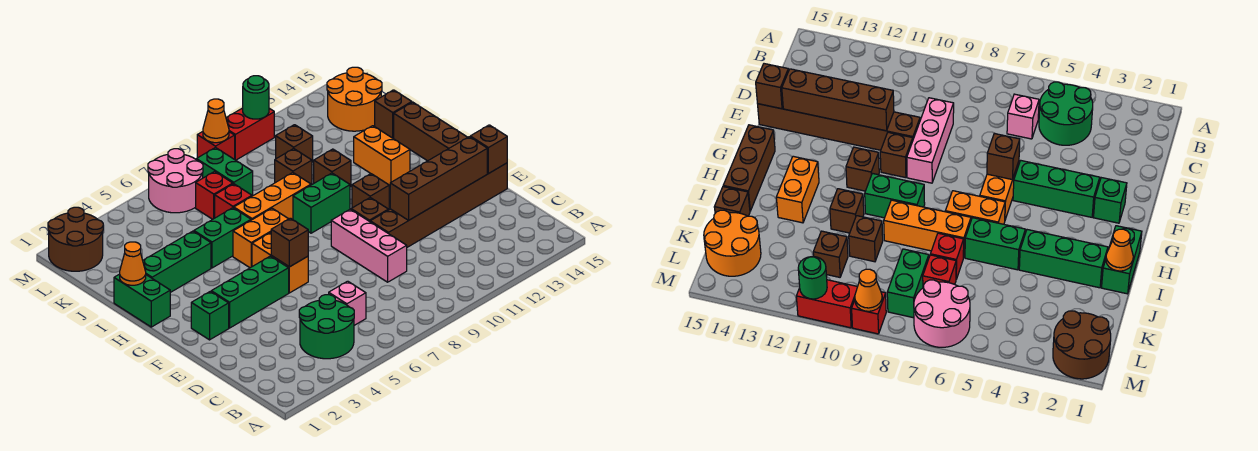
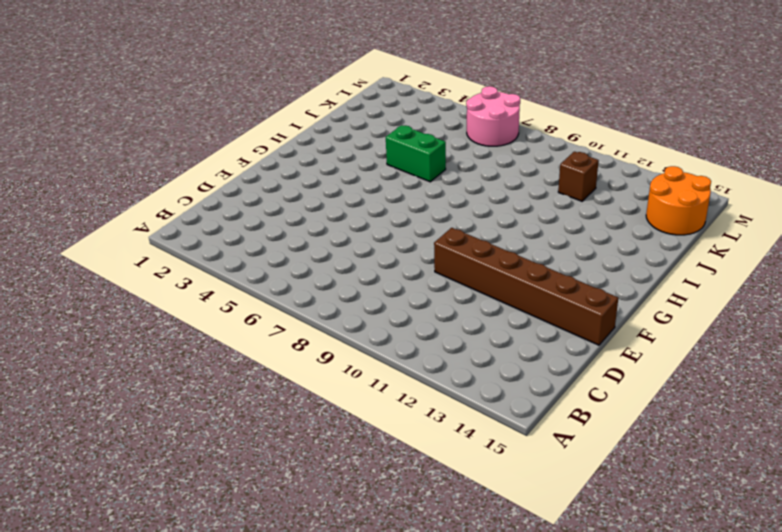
none -> green 2x2 round brick [299,295,354,359]
none -> pink 1x1 brick [329,281,366,325]
none -> pink 1x3 brick [331,209,407,282]
none -> green 1x1 brick [191,291,229,340]

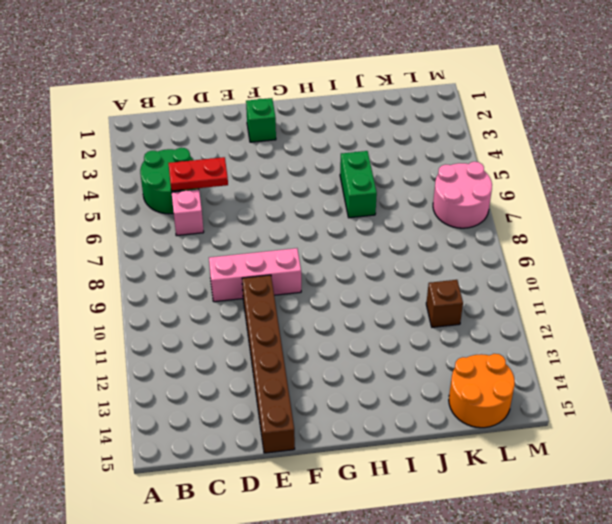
red 1x2 plate [168,157,228,191] -> none
none -> green 1x3 brick [211,256,289,328]
none -> orange 1x2 brick [252,232,308,293]
none -> brown 1x1 brick [351,198,388,222]
none -> brown 1x1 brick [352,174,389,210]

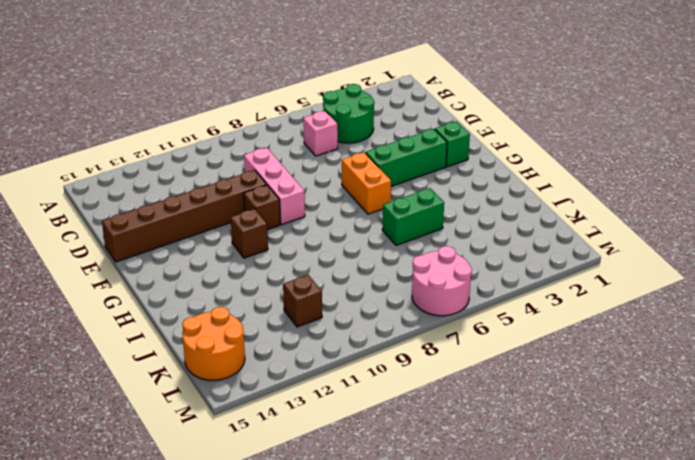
none -> brown 1x3 brick [393,102,468,161]
none -> green 1x2 brick [114,274,170,327]
none -> orange 1x2 brick [233,208,288,268]
none -> green 1x2 brick [293,173,350,233]

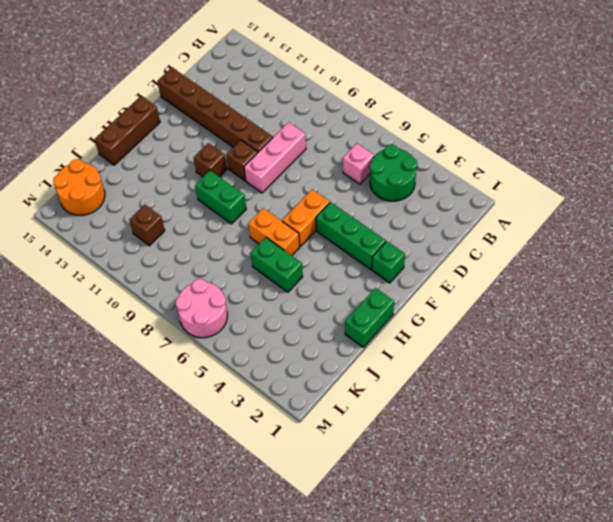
none -> orange 1x2 brick [354,126,410,186]
none -> green 1x3 brick [143,231,211,293]
none -> orange 1x3 brick [234,173,311,220]
none -> brown 1x1 brick [314,149,351,187]

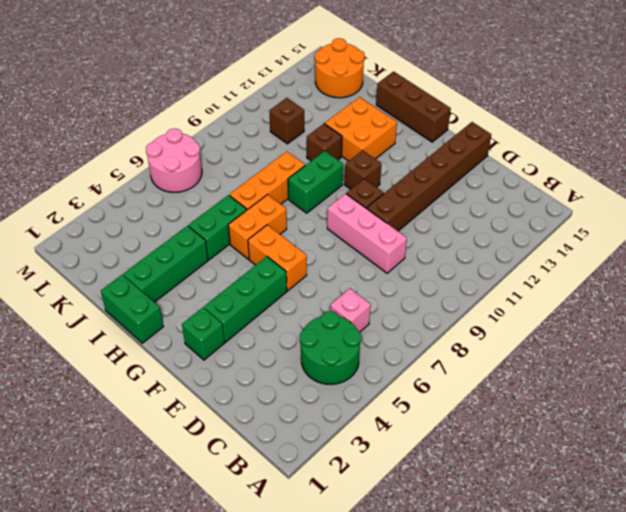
orange 2x2 brick [325,97,397,161] -> orange 1x2 brick [354,126,410,186]
none -> red 1x1 brick [215,184,252,218]
none -> brown 1x1 brick [275,149,312,185]
none -> brown 1x1 brick [375,90,412,138]
none -> red 1x1 brick [196,172,233,219]

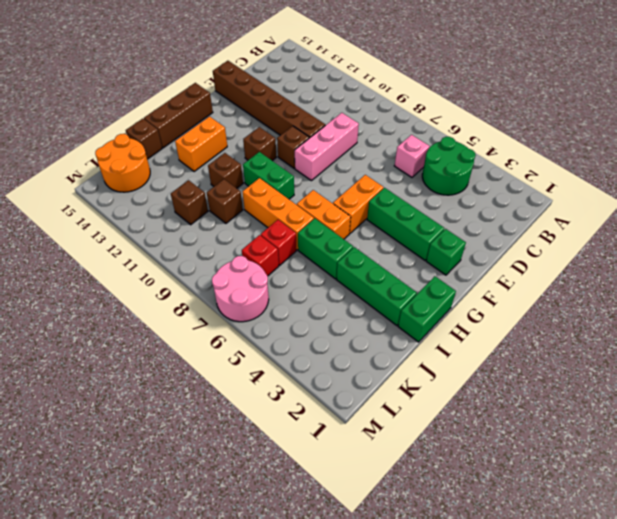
none -> green 1x2 brick [196,147,253,196]
none -> brown 2x2 round brick [48,207,103,271]
none -> red 1x1 brick [197,132,235,159]
none -> red 1x2 brick [226,108,274,160]

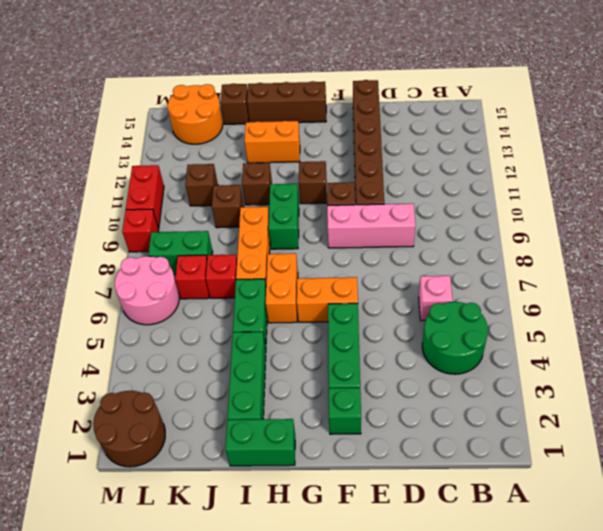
none -> brown 1x4 brick [390,137,487,221]
none -> brown 1x1 brick [470,125,507,173]
none -> brown 1x1 brick [271,218,308,267]
none -> orange 1x1 cone [120,242,146,285]

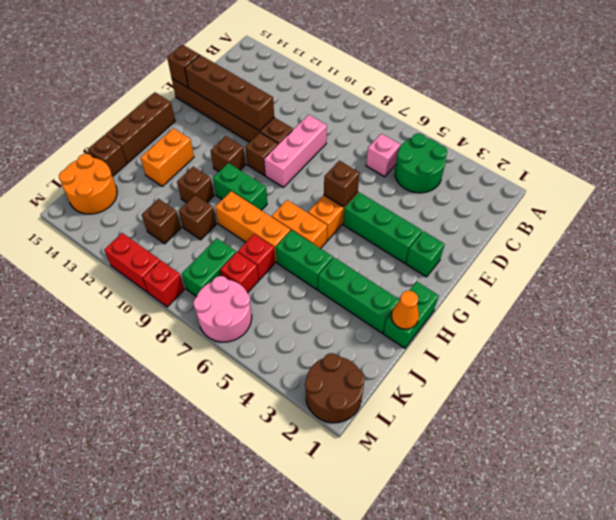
none -> orange 1x1 cone [203,99,229,143]
none -> green 1x1 round brick [243,76,269,119]

